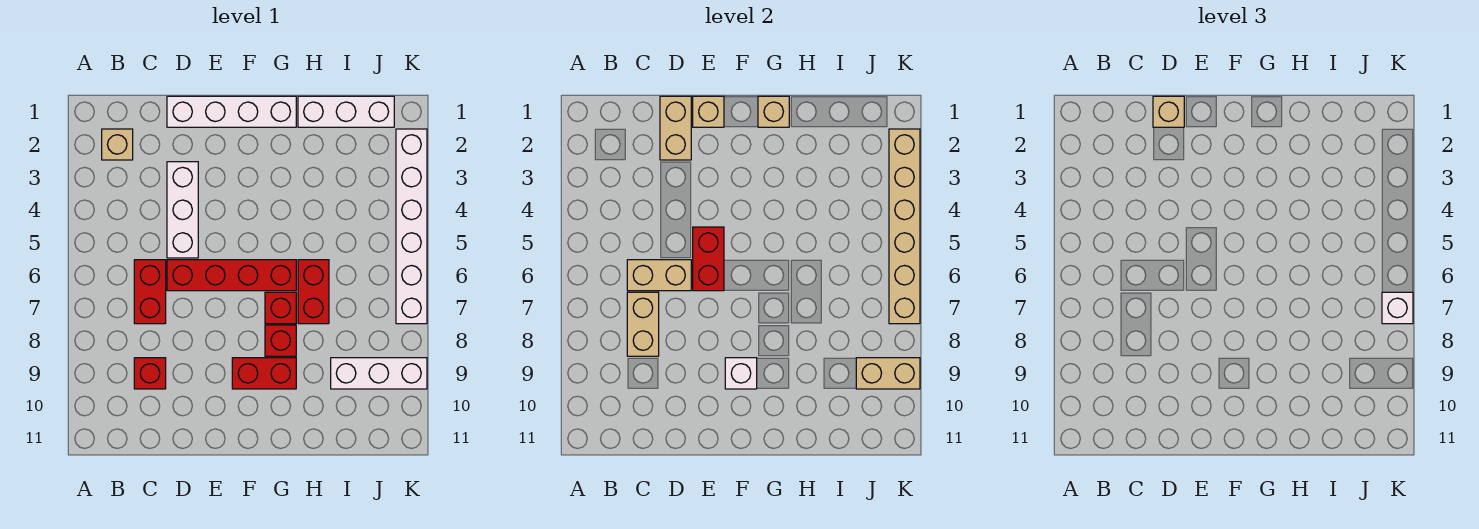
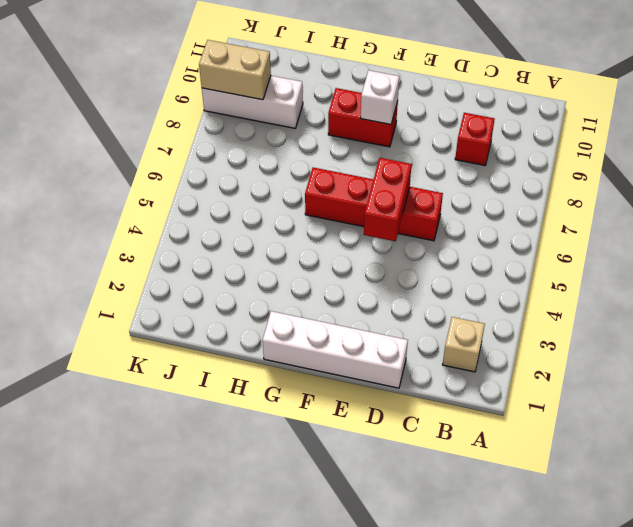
none -> red 1x2 brick [134,260,166,324]
none -> white 1x3 brick [167,162,198,258]
none -> red 1x1 brick [265,292,296,324]

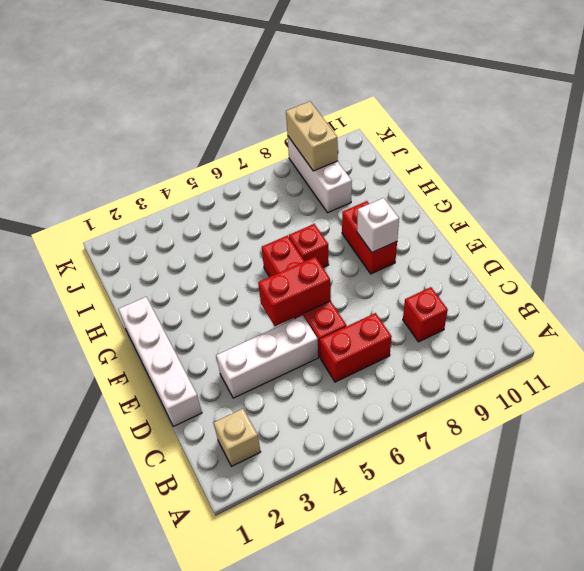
none -> red 1x1 brick [265,325,296,356]
none -> white 1x3 brick [298,96,394,127]
none -> red 1x2 brick [298,260,329,324]

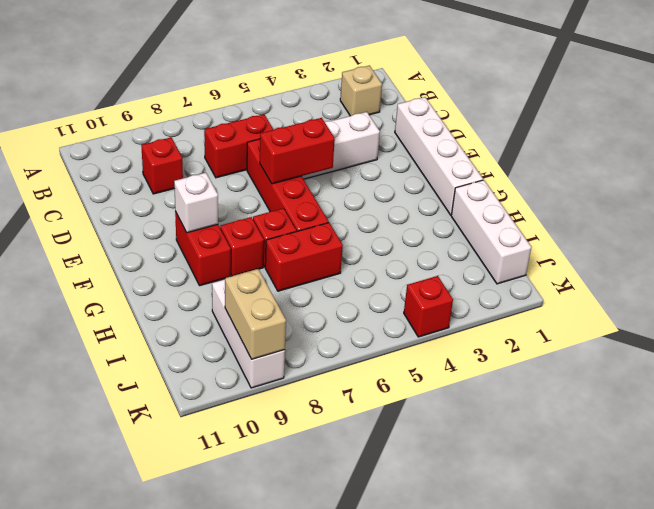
red 1x1 brick [404,276,453,337] -> white 1x6 brick [396,129,427,324]
none -> tan 1x2 brick [627,260,691,291]
none -> tan 1x2 brick [627,292,659,356]
none -> tan 1x2 brick [660,96,691,160]

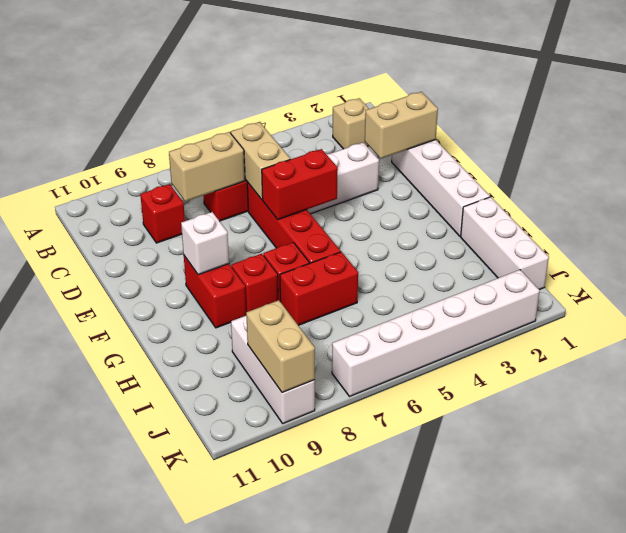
none -> tan 1x1 brick [693,96,724,127]
none -> tan 1x1 brick [758,96,789,127]
none -> tan 1x6 brick [889,129,920,324]

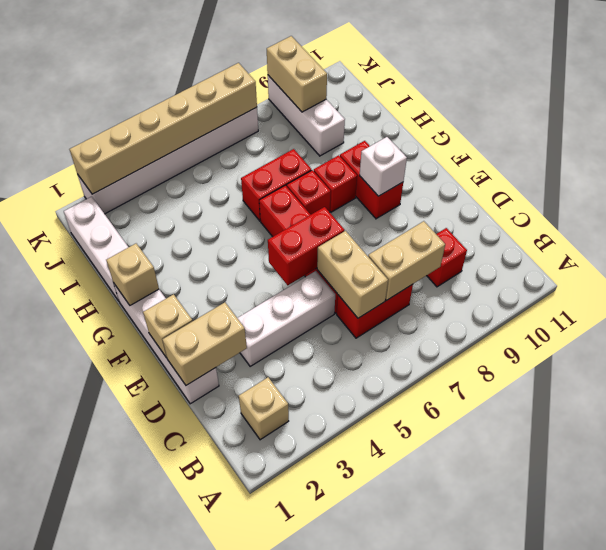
none -> tan 1x1 brick [1153,96,1184,127]
none -> white 1x1 brick [1382,292,1413,324]

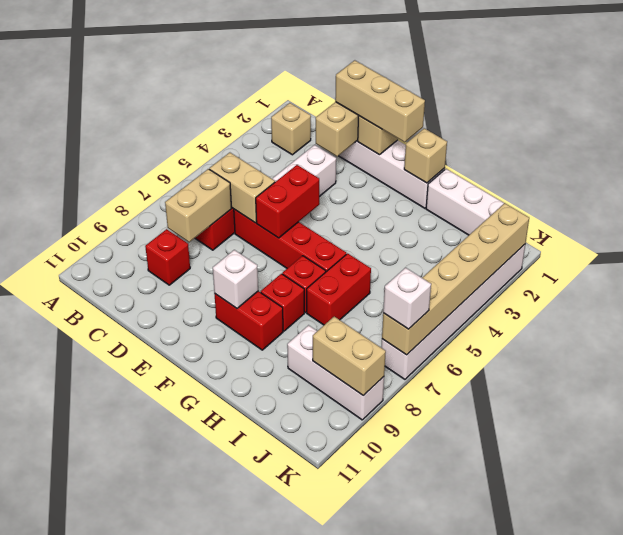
tan 1x3 brick [335,60,425,142] -> tan 1x1 brick [1153,96,1184,127]

